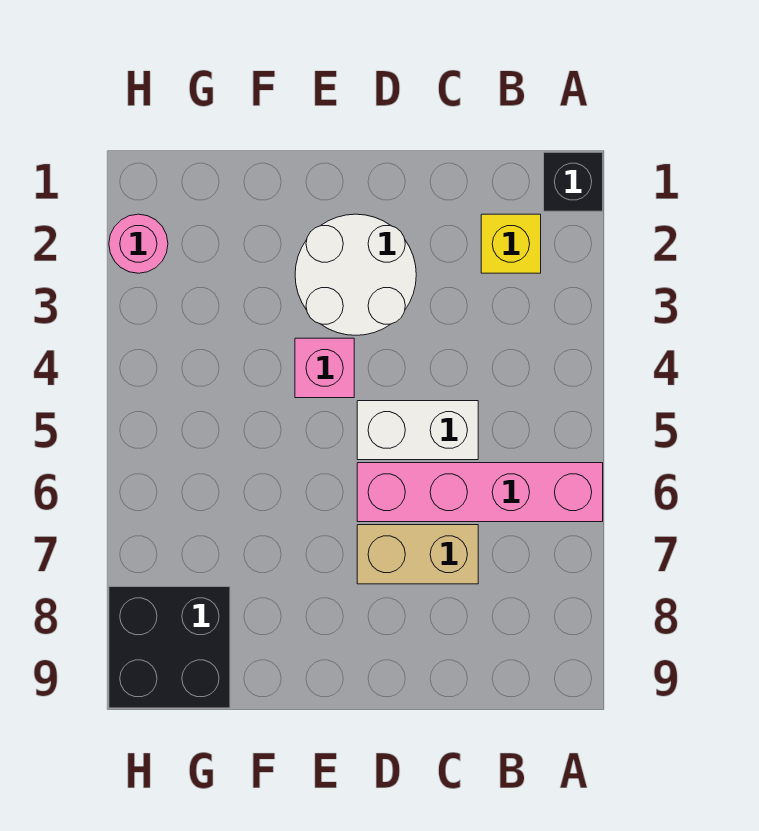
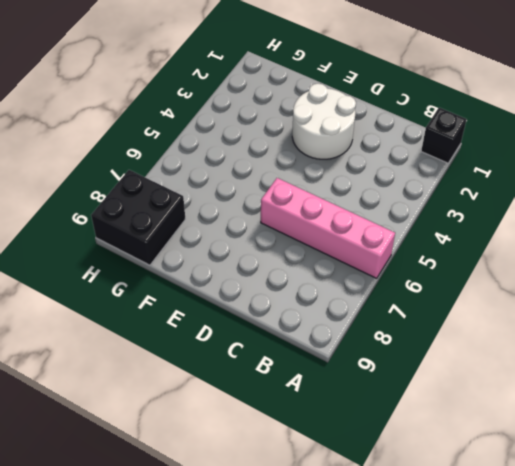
none -> yellow 1x1 brick [481,214,541,273]
none -> white 1x2 brick [357,401,478,460]

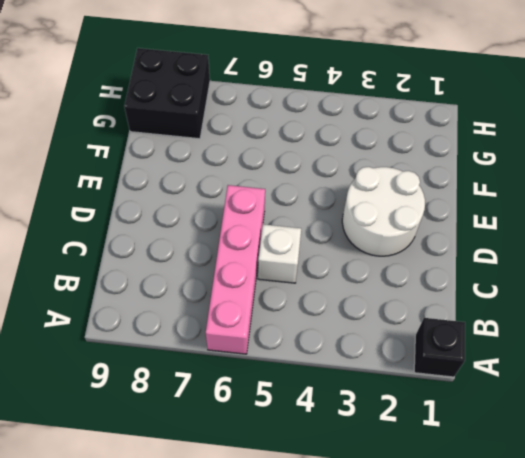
white 1x1 brick [258,224,301,283] -> white 1x2 brick [357,401,478,460]
none -> yellow 1x1 brick [481,214,541,273]
none -> tan 1x2 brick [357,525,478,584]

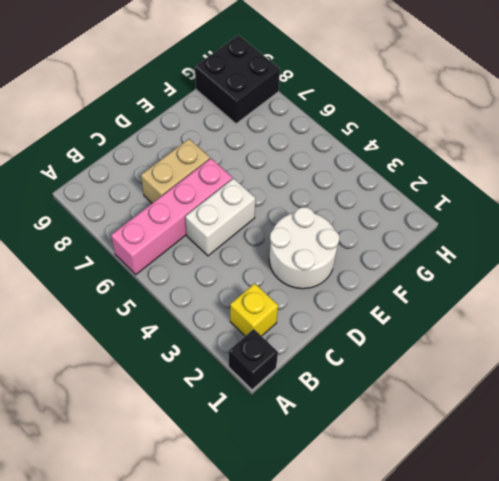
none -> pink 1x1 brick [295,338,354,398]
none -> pink 1x1 round brick [109,214,168,273]

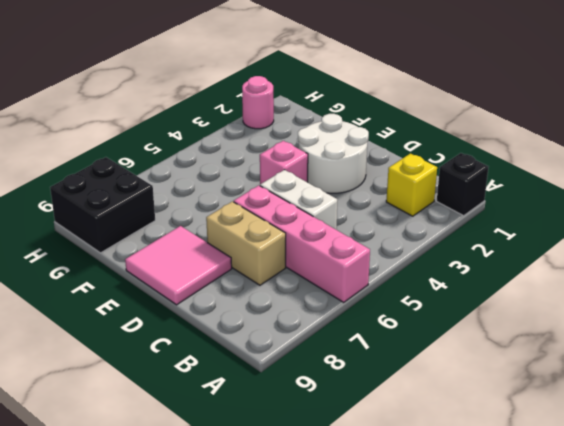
pink 2x2 tile [125,226,232,305] -> none

